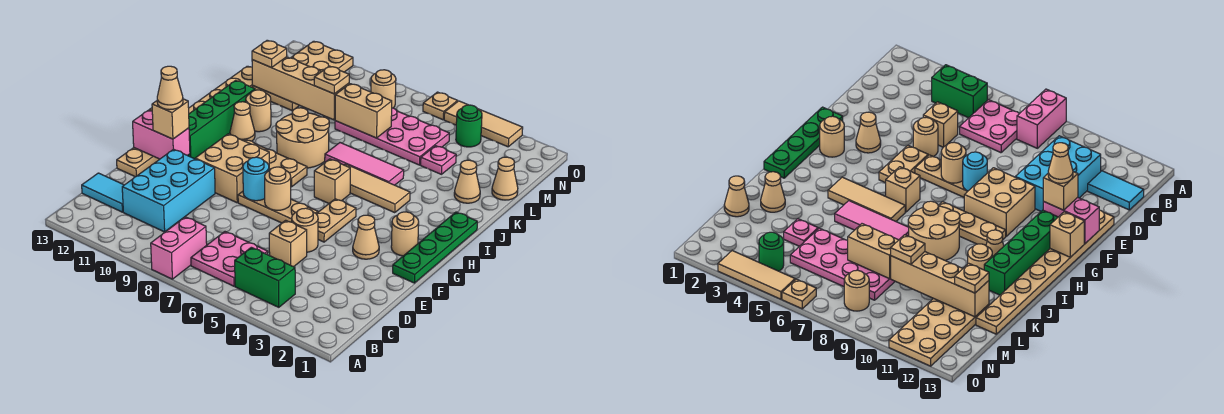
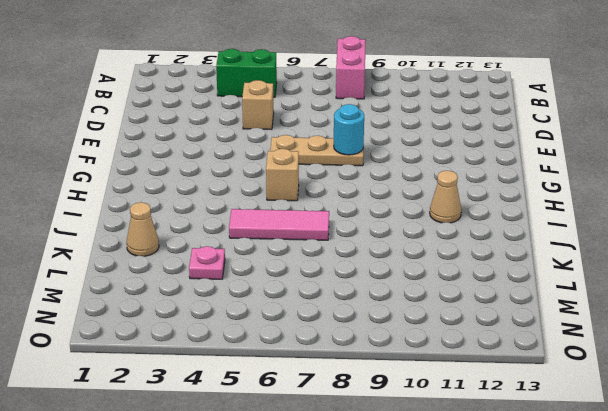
none -> pink 2x2 plate [191,232,268,286]
none -> cyan 2x3 brick [122,149,215,232]
none -> cyan 1x2 tile [82,173,124,212]
none -> tan 1x1 round brick [292,208,318,252]

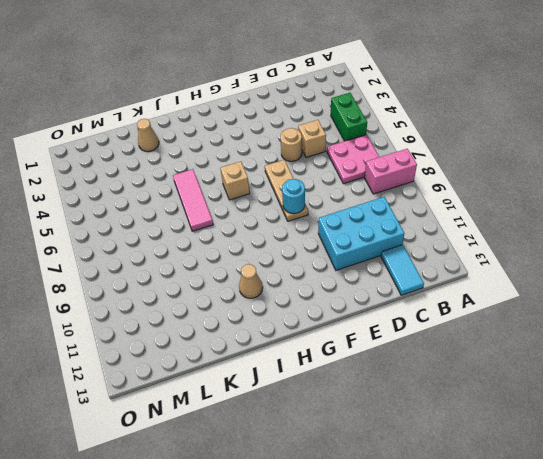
none -> tan 1x8 plate [117,66,253,177]
none -> green 1x4 plate [393,212,477,283]
none -> tan 1x1 cone [353,215,379,259]
none -> tan 1x2 plate [317,199,356,242]

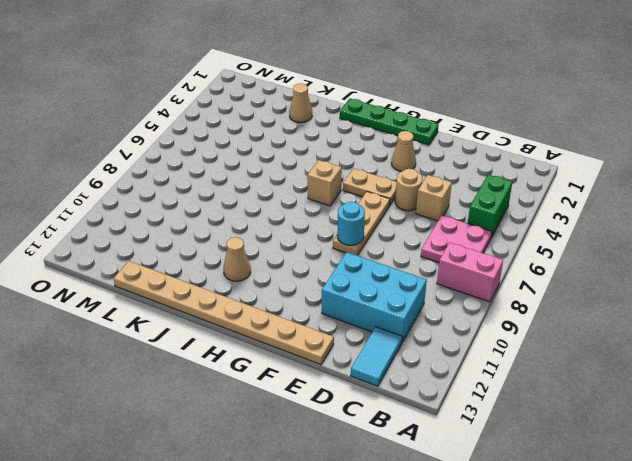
none -> tan 2x2 brick [195,134,269,203]
none -> tan 1x1 round brick [391,212,419,256]
none -> green 1x4 brick [188,81,255,159]
none -> tan 1x3 plate [243,139,307,187]

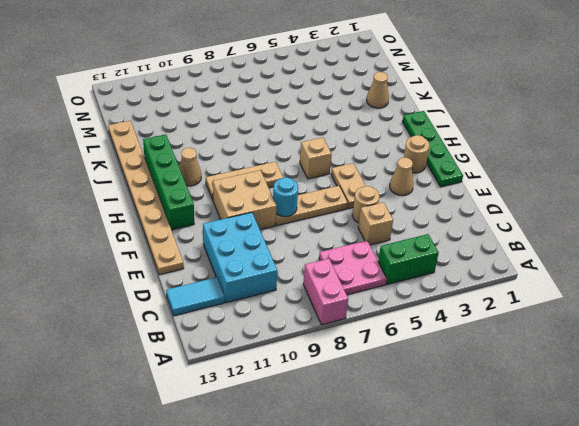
none -> tan 1x3 tile [345,164,410,213]
none -> tan 2x2 round brick [276,108,329,168]
none -> pink 1x3 tile [325,143,404,185]
none -> tan 1x1 round brick [246,90,271,132]

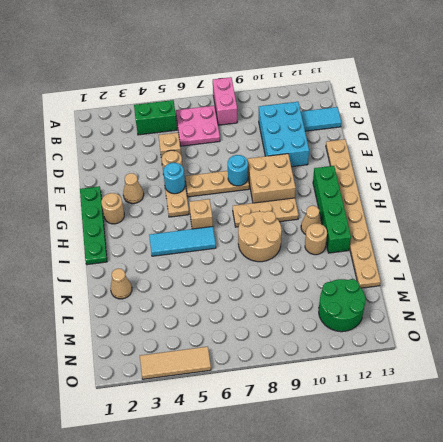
cyan 1x1 round brick [163,163,185,194] -> none
cyan 1x3 tile [149,227,216,256] -> tan 1x3 tile [345,164,410,213]
green 2x2 round brick [319,279,365,332] -> tan 2x4 plate [253,41,353,111]
none -> pink 1x3 tile [325,143,404,185]
none -> tan 1x1 cone [492,157,518,200]
none -> pink 1x1 plate [421,146,456,174]
none -> pink 2x4 plate [335,108,449,165]

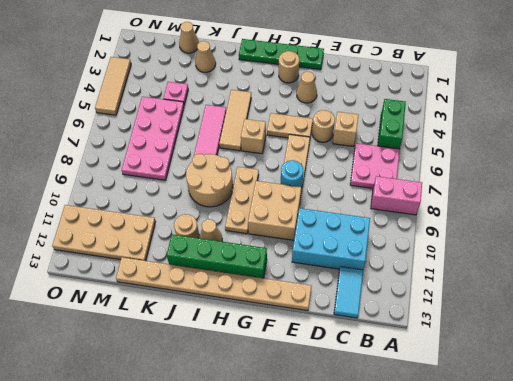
none -> green 1x1 round brick [456,105,482,147]
none -> tan 1x1 round brick [371,70,396,108]
none -> tan 1x1 plate [423,92,458,120]
none -> tan 1x1 round brick [265,167,291,210]

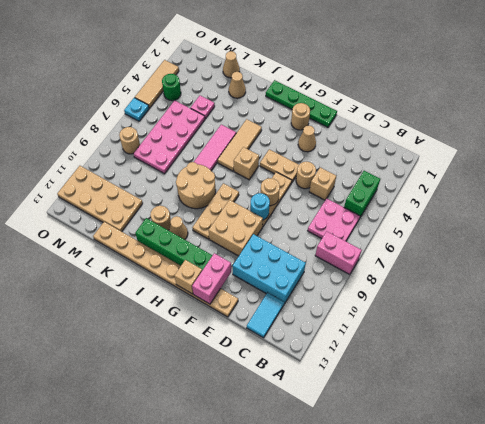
cyan 1x1 plate [124,98,149,121] -> tan 1x1 plate [423,92,458,120]
none -> tan 1x2 brick [335,84,392,138]
none -> tan 1x4 brick [252,57,349,120]
none -> tan 1x1 brick [152,99,189,139]
none -> tan 1x1 plate [314,66,349,94]

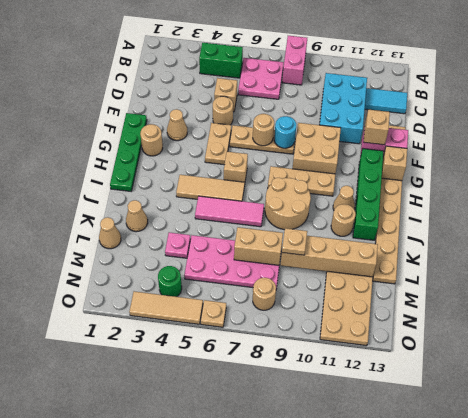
none -> tan 1x1 plate [252,40,287,68]
none -> tan 1x1 cone [157,66,183,110]

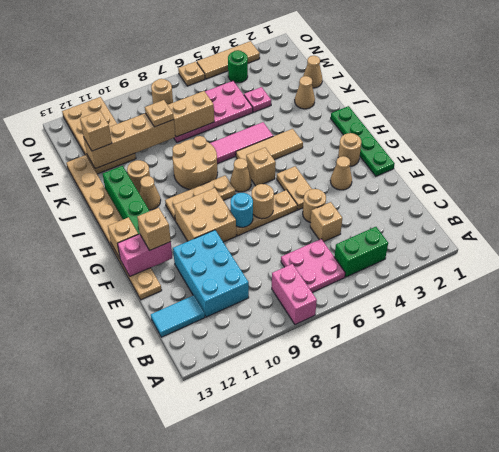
tan 1x1 cone [230,158,251,192] -> tan 1x1 cone moved to [157,66,183,110]
tan 1x1 brick [80,111,112,151] -> tan 1x1 plate [252,40,287,68]

